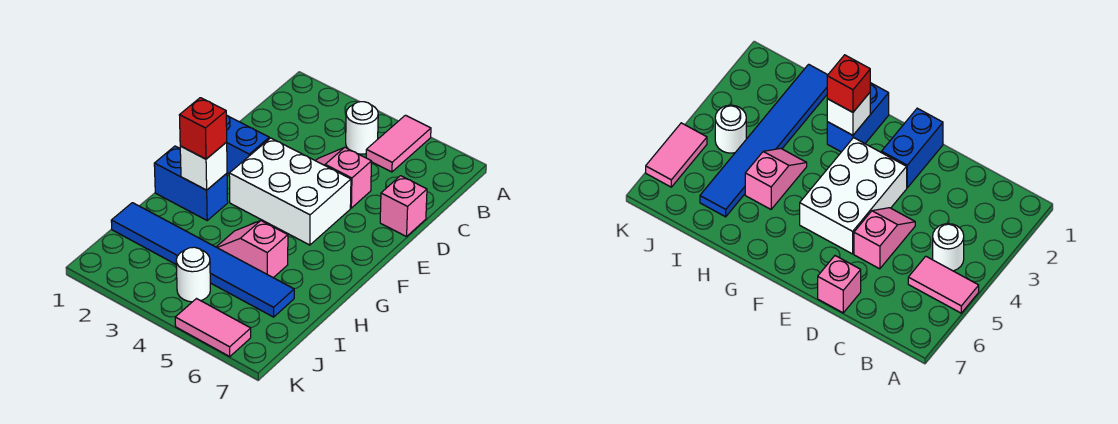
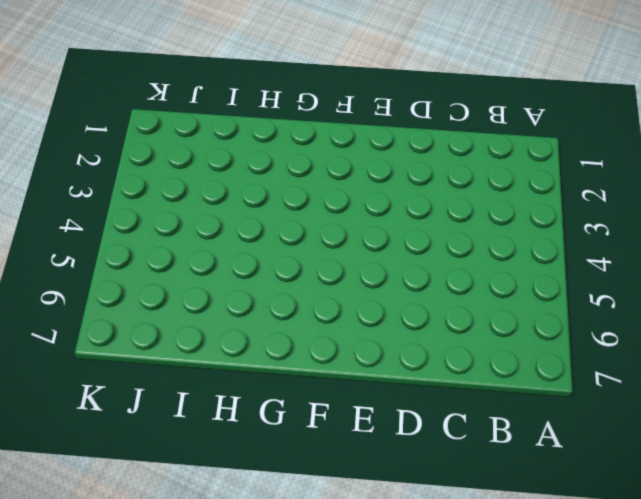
none -> pink 1x2 tile [366,115,431,172]
none -> white 1x1 round brick [346,102,378,154]
none -> pink 1x2 slope [316,148,372,208]

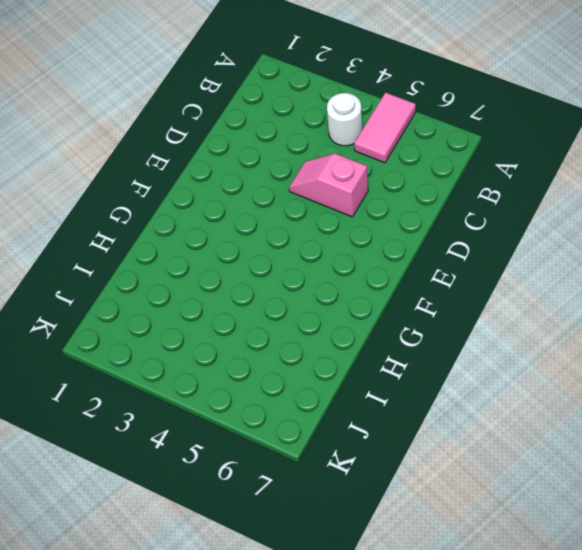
none -> pink 1x1 brick [380,176,427,237]
none -> blue 1x2 brick [226,115,269,173]
none -> white 2x3 brick [229,138,351,245]

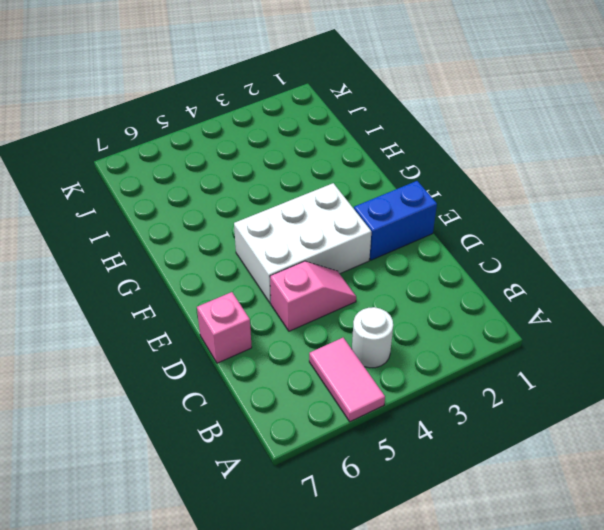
none -> blue 1x2 brick [154,146,228,220]
none -> pink 1x2 slope [217,221,288,278]
none -> blue 1x6 tile [111,203,294,317]

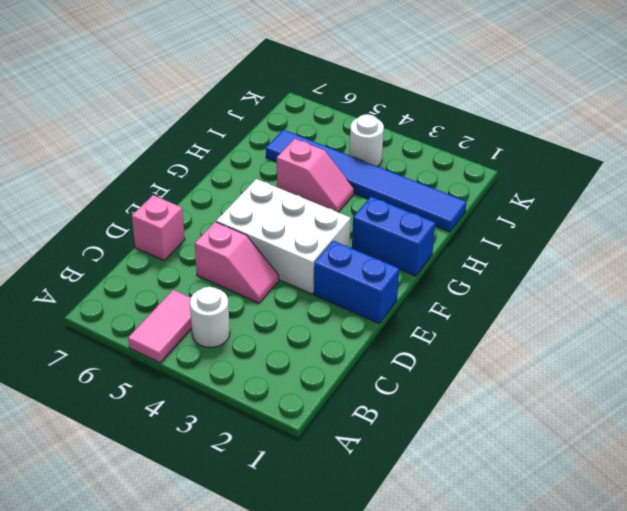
none -> pink 1x2 tile [175,299,251,356]
none -> white 1x1 brick [180,142,227,190]
none -> red 1x1 brick [179,98,227,159]

